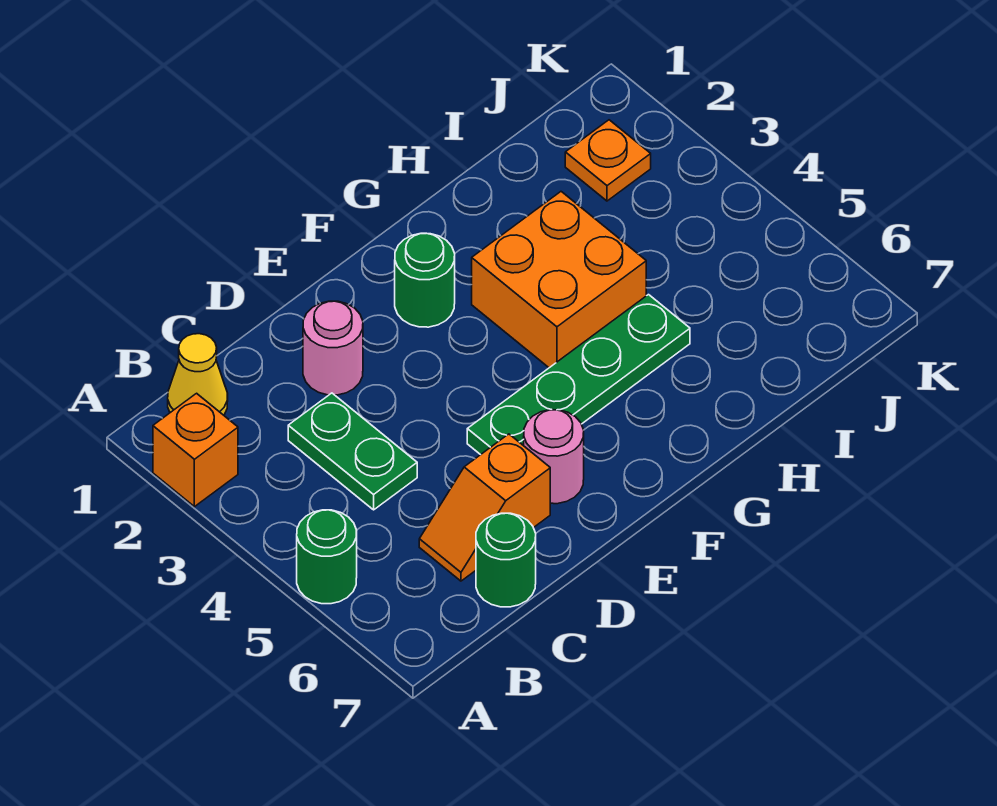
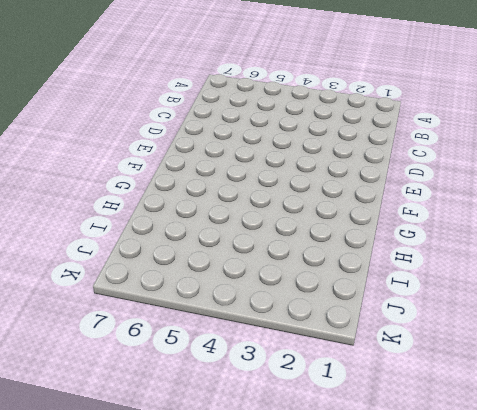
none -> orange 1x1 brick [153,393,238,507]
none -> green 1x1 round brick [297,510,357,604]
none -> yellow 1x1 cone [168,334,228,415]

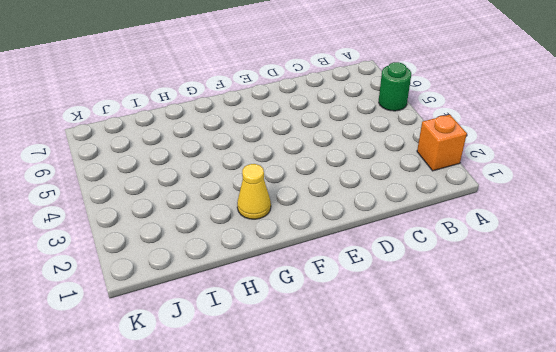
yellow 1x1 cone [237,164,271,219] -> yellow 1x1 cone moved to [168,334,228,415]
none -> green 1x2 plate [288,393,417,510]
none -> orange 1x2 slope [419,434,550,581]
none -> green 1x1 round brick [476,513,536,607]

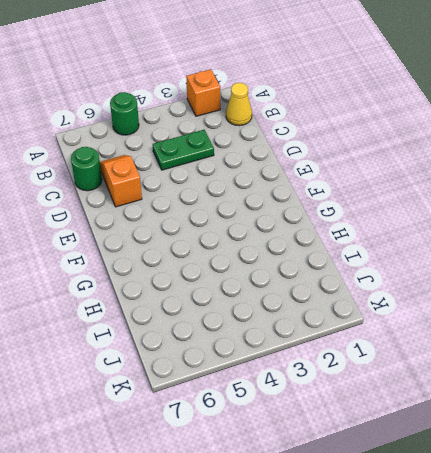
none -> pink 1x1 round brick [303,301,363,395]
none -> green 1x4 plate [467,295,690,455]
none -> pink 1x1 round brick [524,410,584,504]

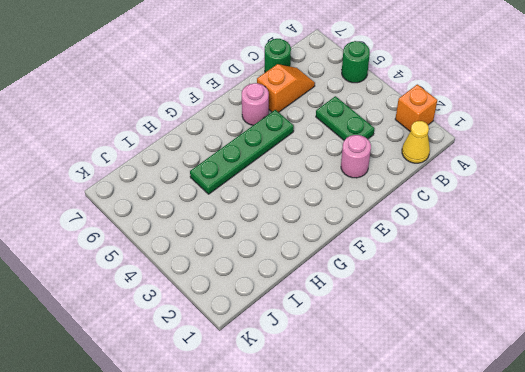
none -> green 1x1 round brick [395,233,455,327]
none -> orange 2x2 brick [472,192,646,368]
none -> orange 1x1 plate [565,120,651,201]

